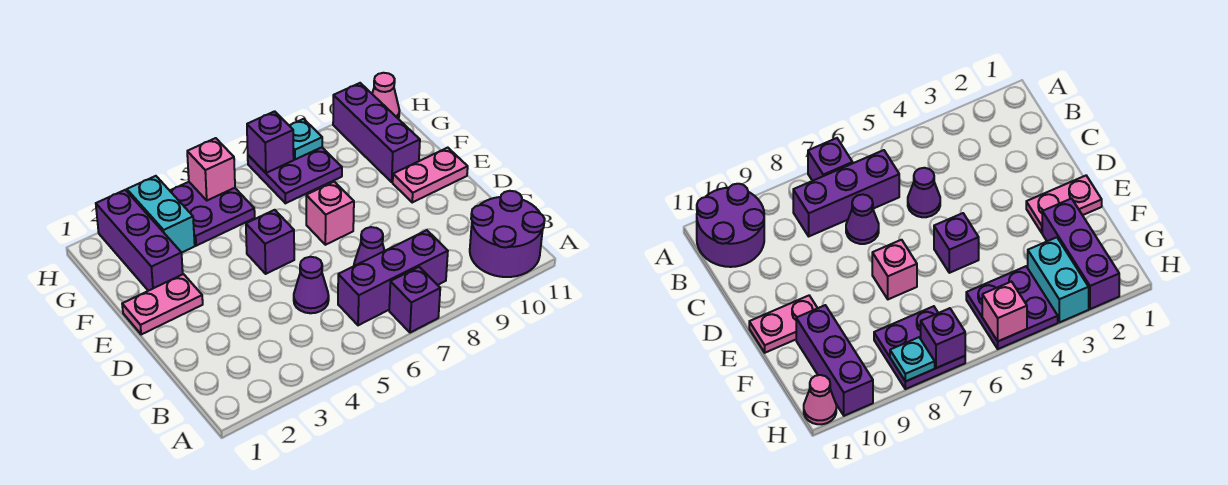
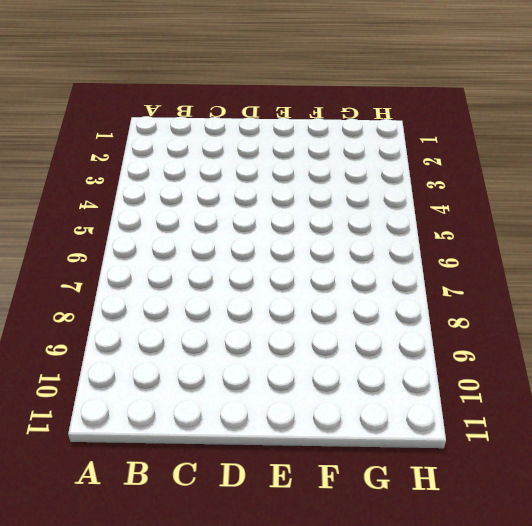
none -> purple 1x1 brick [389,267,440,333]
none -> purple 2x2 round brick [470,191,545,277]
none -> purple 1x3 brick [338,230,448,325]

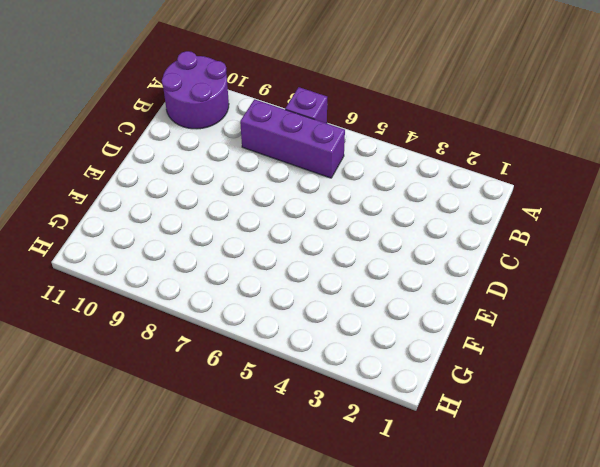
none -> purple 1x1 cone [294,257,329,313]
none -> purple 1x1 cone [354,227,385,266]
none -> pink 1x2 plate [122,274,203,334]

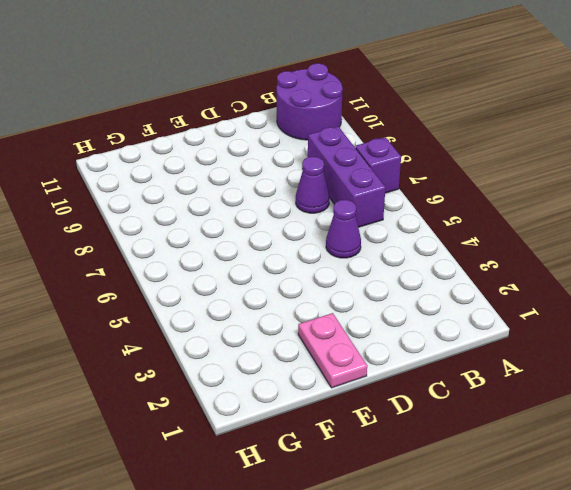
none -> purple 1x1 brick [246,210,294,274]
none -> pink 1x1 brick [306,182,354,245]
none -> pink 1x2 plate [393,148,468,202]

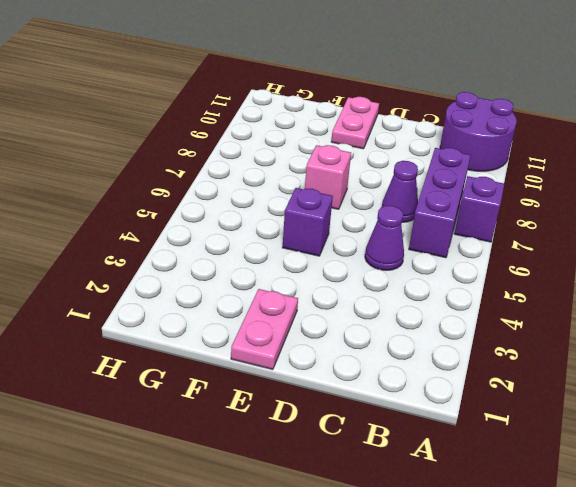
none -> purple 1x3 brick [96,190,183,291]
none -> purple 1x3 brick [333,83,420,182]
none -> cyan 1x2 brick [127,176,195,253]

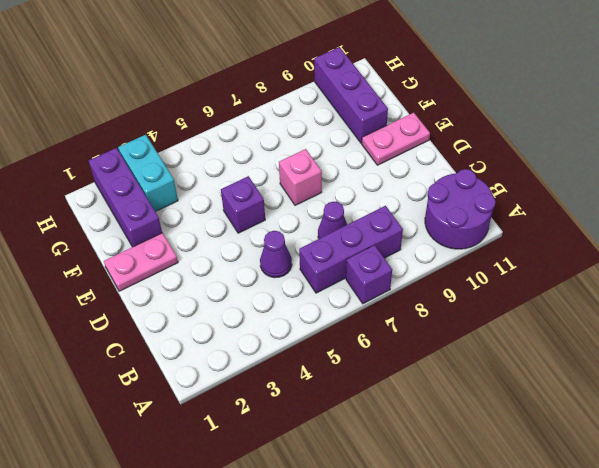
none -> purple 2x2 plate [170,182,255,246]
none -> purple 2x2 plate [248,147,342,203]
none -> pink 1x1 cone [372,73,400,119]

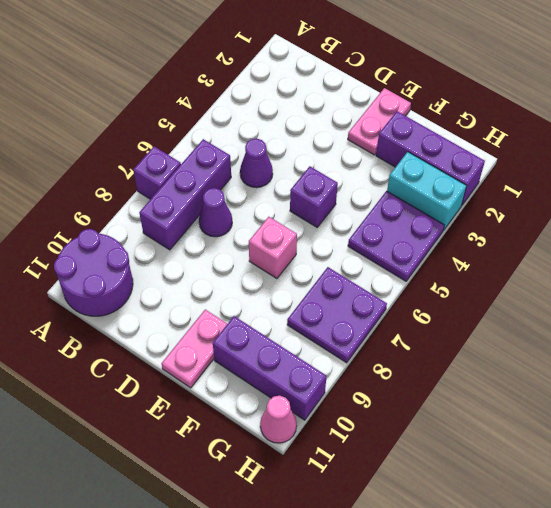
none -> pink 1x1 brick [187,138,235,200]
none -> purple 1x1 brick [247,111,294,173]
none -> cyan 1x1 plate [289,119,322,159]

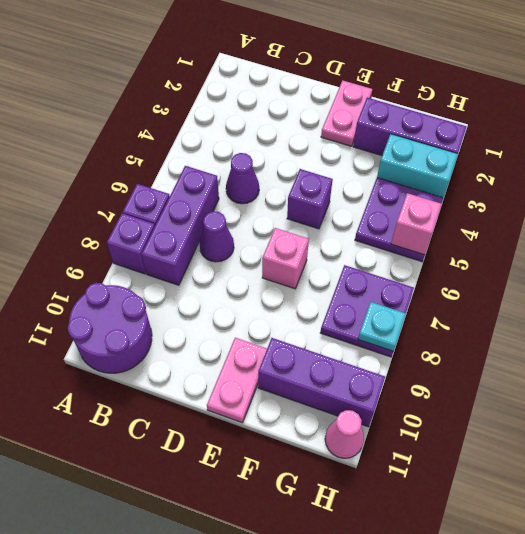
purple 1x1 brick [107,213,155,274] -> purple 1x1 brick moved to [247,111,294,173]

